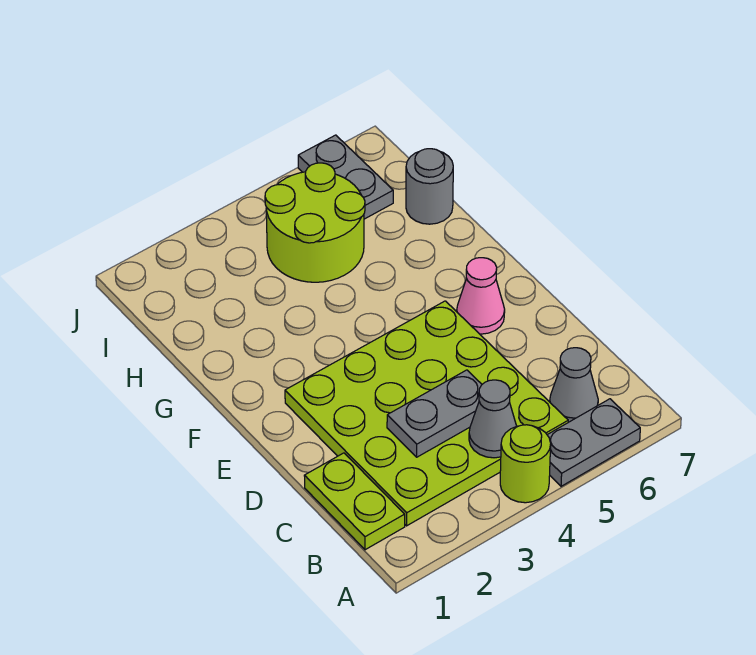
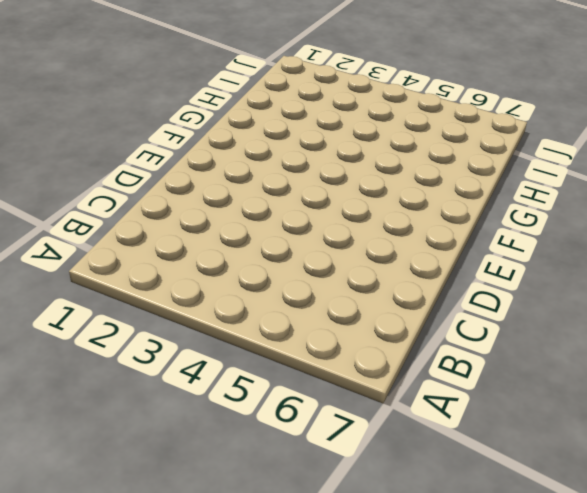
none -> lime 1x1 round brick [500,425,551,503]
none -> grey 1x2 plate [548,399,640,486]

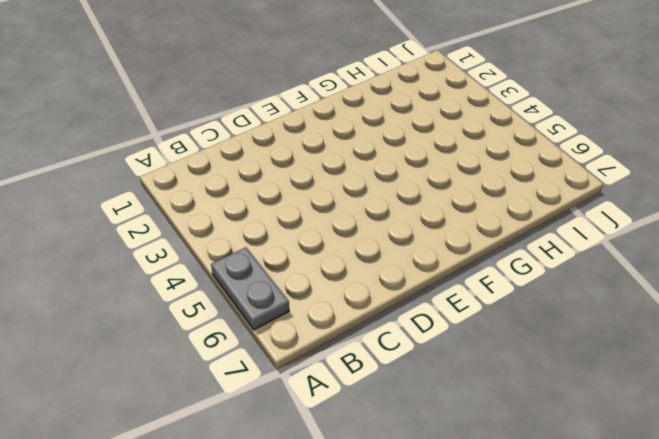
none -> lime 1x1 round brick [500,425,551,503]
none -> lime 1x2 plate [304,453,405,550]

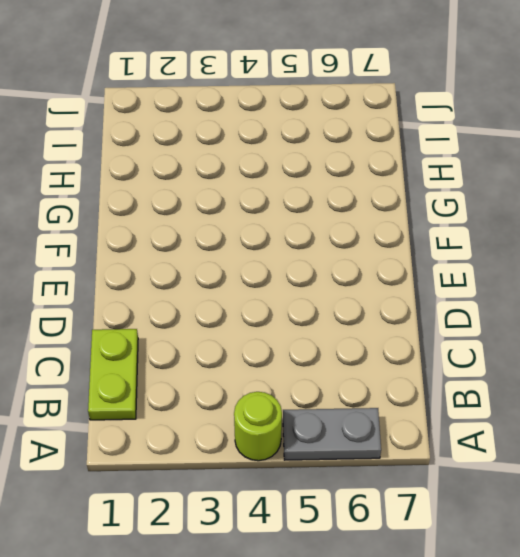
none -> lime 4x4 plate [285,301,568,526]
none -> grey 1x1 cone [550,348,598,422]

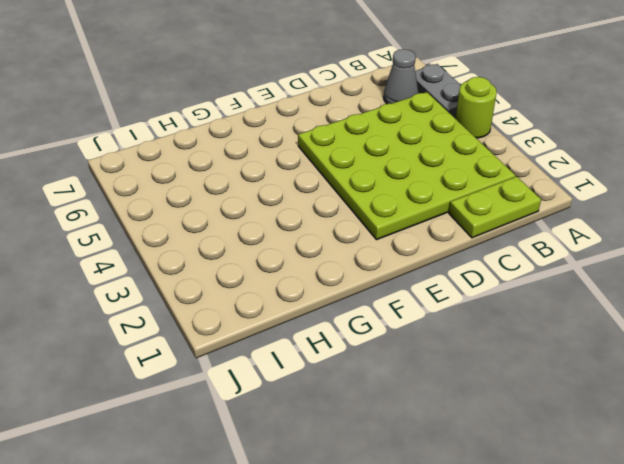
none -> pink 1x1 cone [457,258,505,334]
none -> lime 2x2 round brick [265,163,365,282]

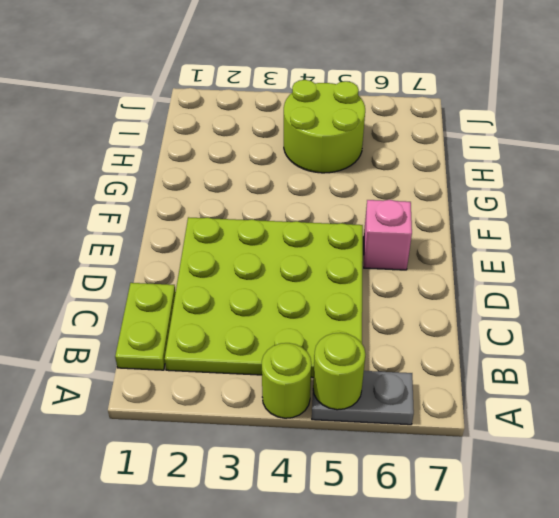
lime 1x1 round brick [313,333,365,410] -> none
pink 1x1 brick [364,200,412,270] -> pink 1x1 cone [457,258,505,334]
none -> grey 1x1 cone [550,348,598,422]
none -> grey 1x1 round brick [406,149,453,224]

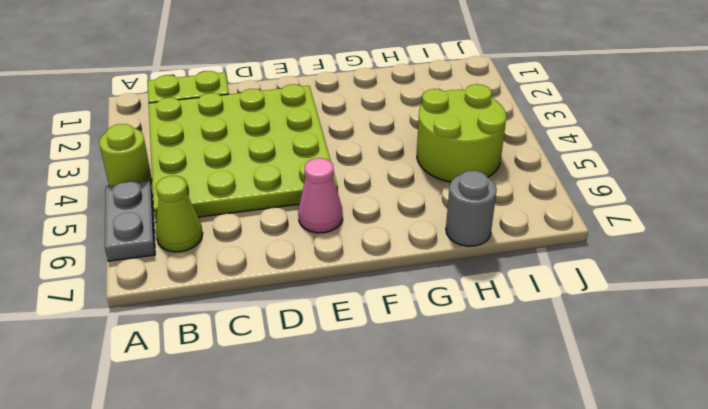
lime 1x1 cone [156,176,203,252] -> grey 1x1 cone [550,348,598,422]
none -> grey 1x2 plate [298,135,393,219]
none -> grey 1x1 cone [469,380,517,458]

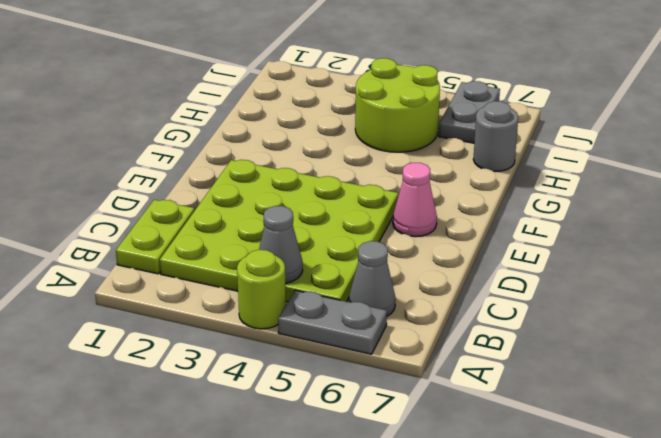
none -> grey 1x2 plate [387,370,482,457]

